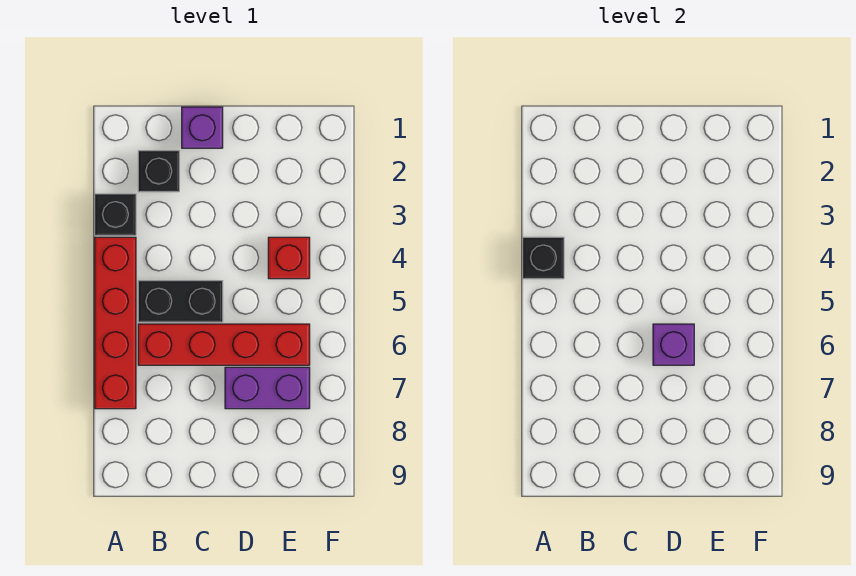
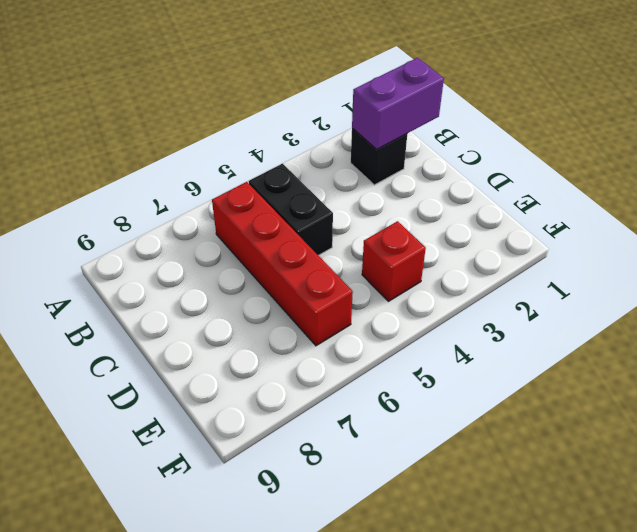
purple 1x2 brick [352,58,444,149] -> purple 1x2 brick turned to [225,367,310,409]
none -> black 1x1 brick [95,194,136,235]
none -> red 1x4 brick [95,237,136,409]

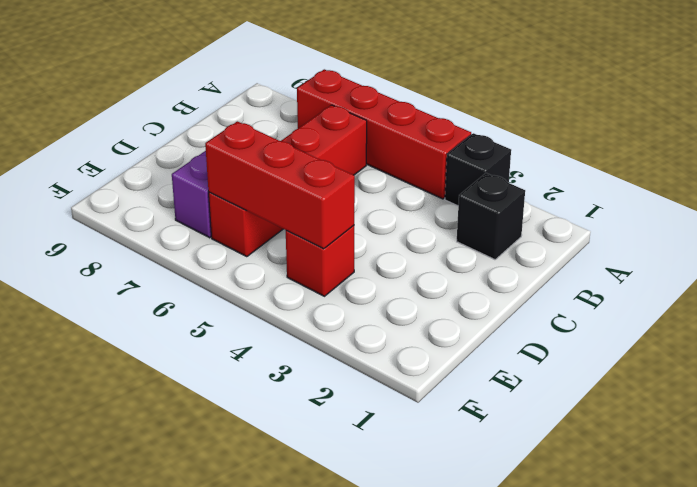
red 1x3 brick [205,121,355,249] -> none
none -> black 1x2 brick [138,281,223,322]
none -> purple 1x1 brick [182,107,223,148]

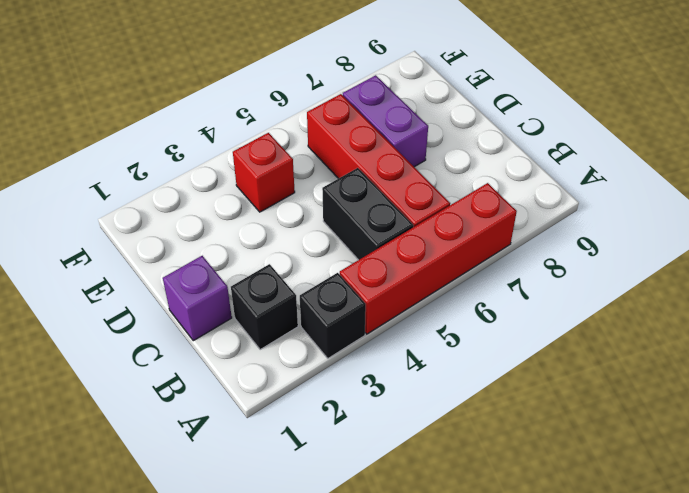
none -> black 1x1 brick [523,237,564,279]
none -> purple 1x1 brick [653,324,694,365]

